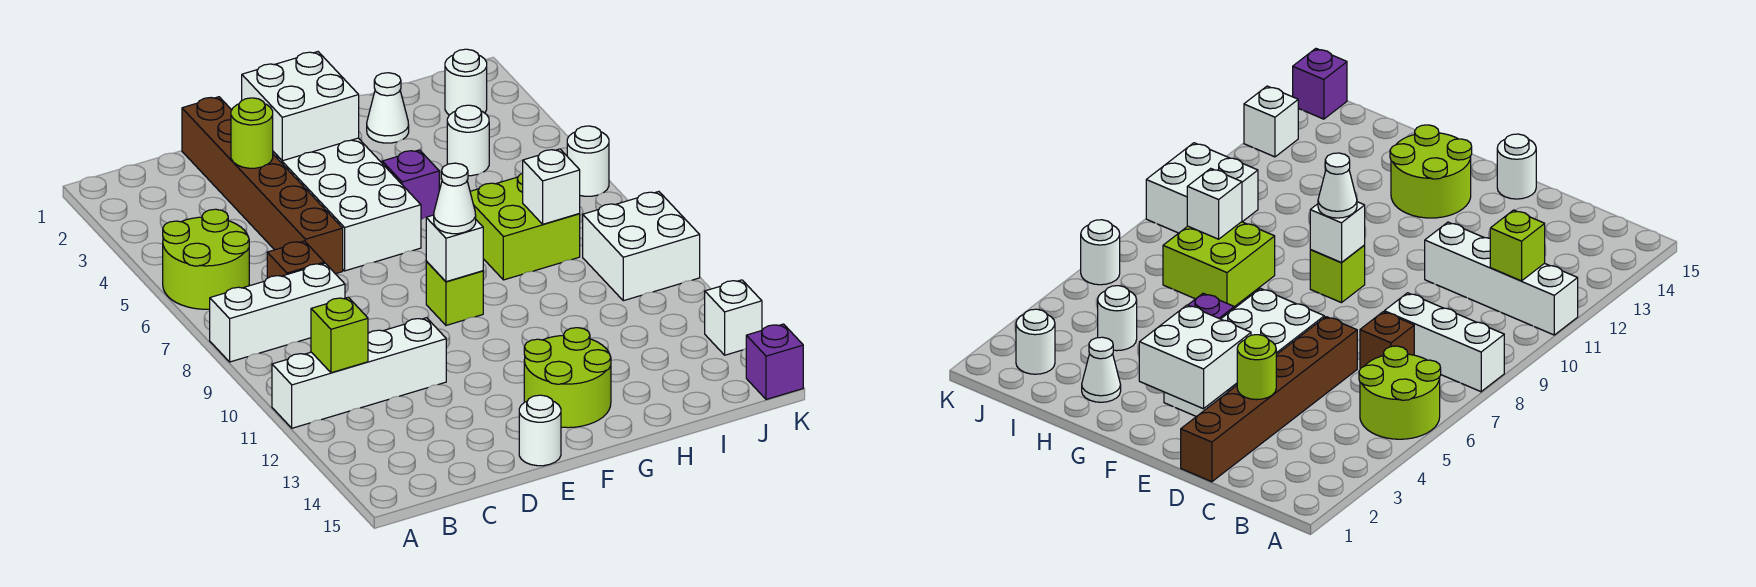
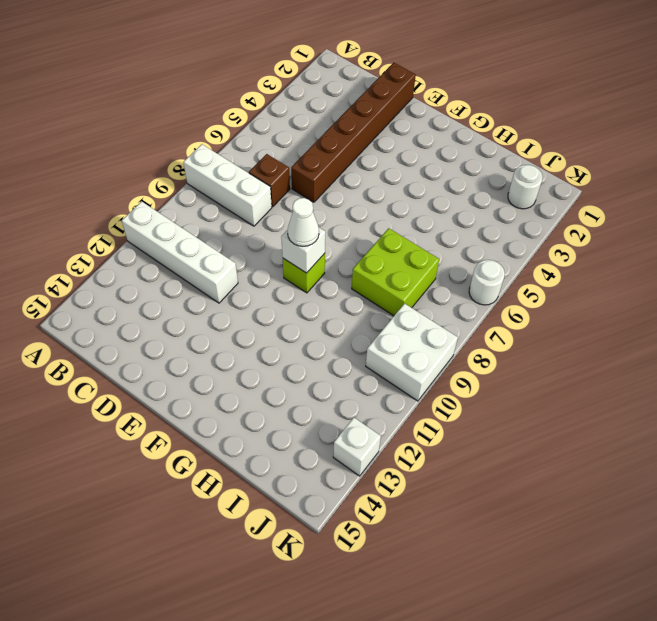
none -> lime 2x2 round brick [163,209,249,309]
none -> white 2x4 brick [273,138,421,271]
none -> white 1x1 round brick [519,395,561,466]

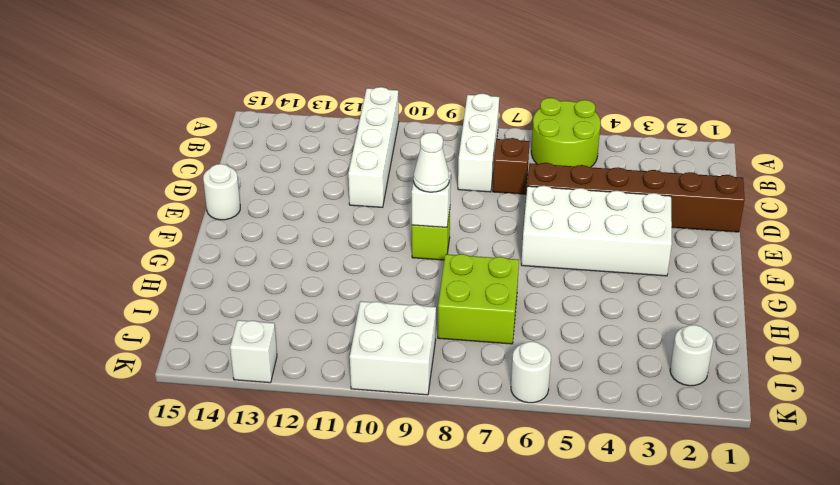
none -> lime 2x2 round brick [524,328,611,428]
none -> purple 1x1 brick [382,150,439,220]
none -> white 1x1 cone [367,73,409,143]

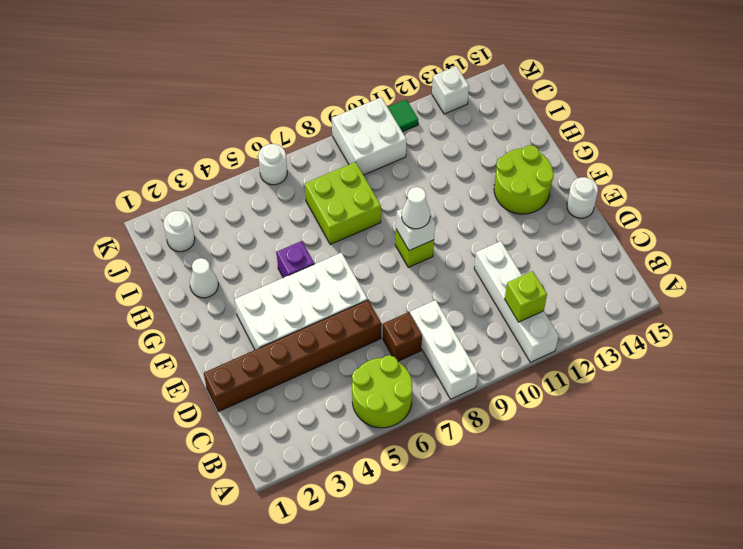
green 1x1 tile [388,100,418,132] -> none
none -> white 1x1 round brick [447,105,489,176]
none -> purple 1x1 brick [746,324,803,400]
none -> lime 1x1 round brick [231,98,273,168]

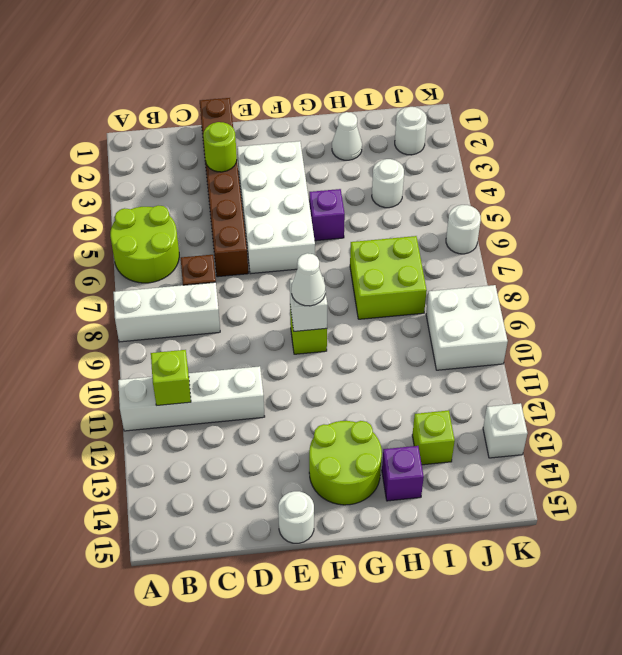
purple 1x1 brick [382,446,424,501] -> purple 1x1 brick moved to [746,324,803,400]
lime 1x1 brick [412,410,455,465] -> none
none -> white 2x2 brick [242,52,359,161]
none -> white 1x1 brick [523,149,580,224]

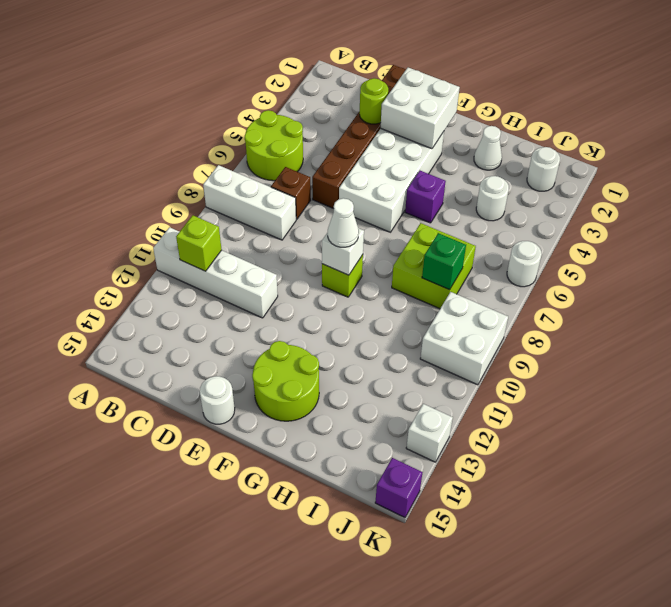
green 1x1 brick [422,233,466,290] -> white 1x1 brick [523,149,580,224]

